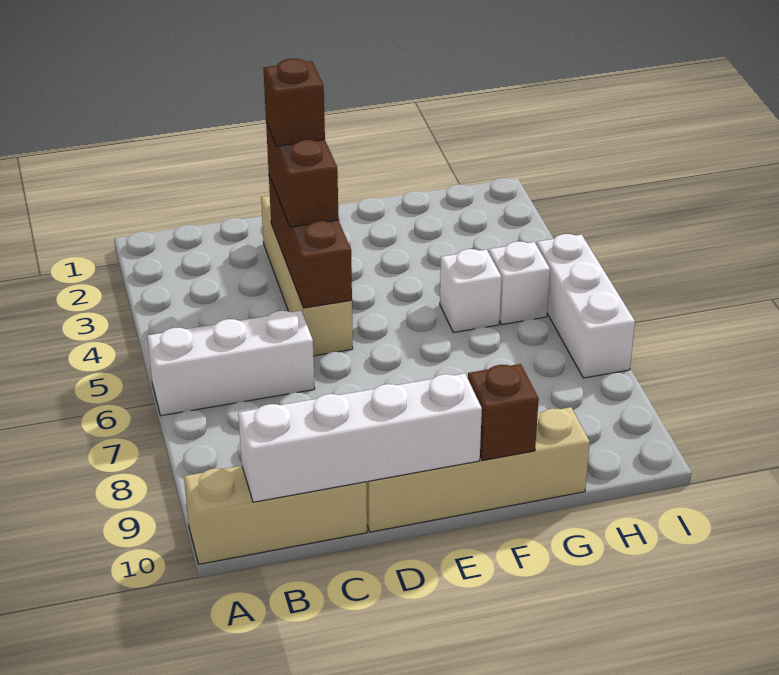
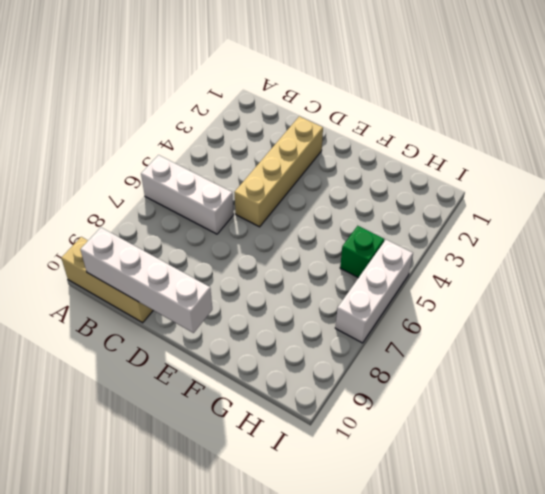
green 1x1 brick [340,226,384,278] -> white 1x1 brick [489,241,550,324]
none -> tan 1x4 brick [366,407,590,532]
none -> white 1x1 brick [440,249,501,333]
none -> brown 1x3 brick [269,176,352,308]

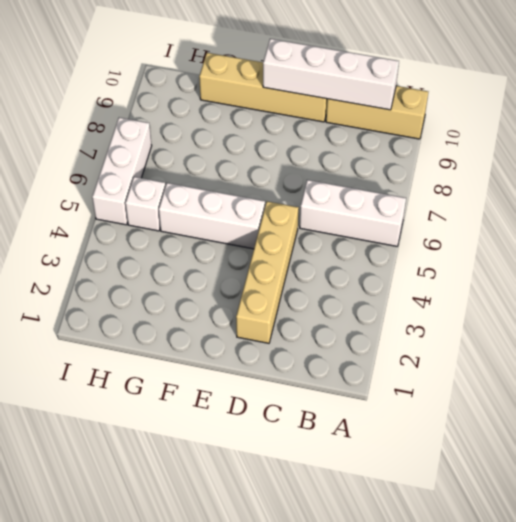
white 1x3 brick [159,183,265,249] -> white 1x1 brick [440,249,501,333]
none -> brown 1x3 brick [269,176,352,308]
none -> brown 1x1 brick [468,364,539,461]
none -> brown 1x2 brick [266,122,339,227]

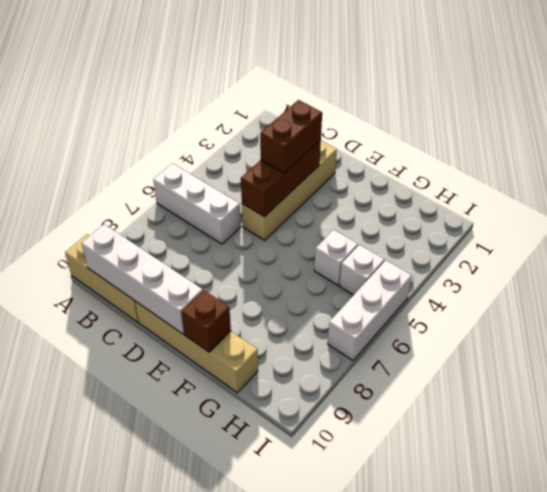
none -> brown 1x1 brick [263,58,325,146]

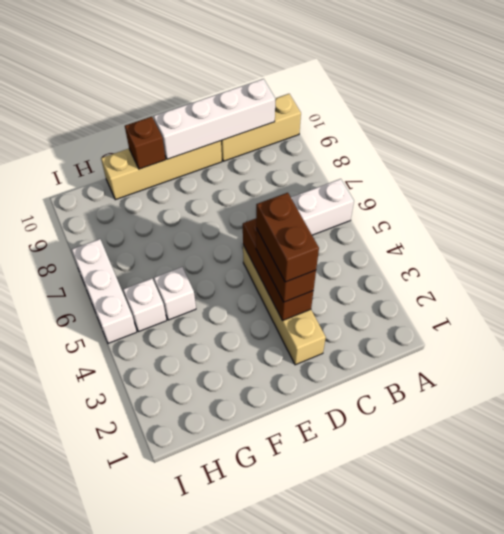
brown 1x2 brick [256,193,319,282] -> brown 1x1 brick [263,58,325,146]

